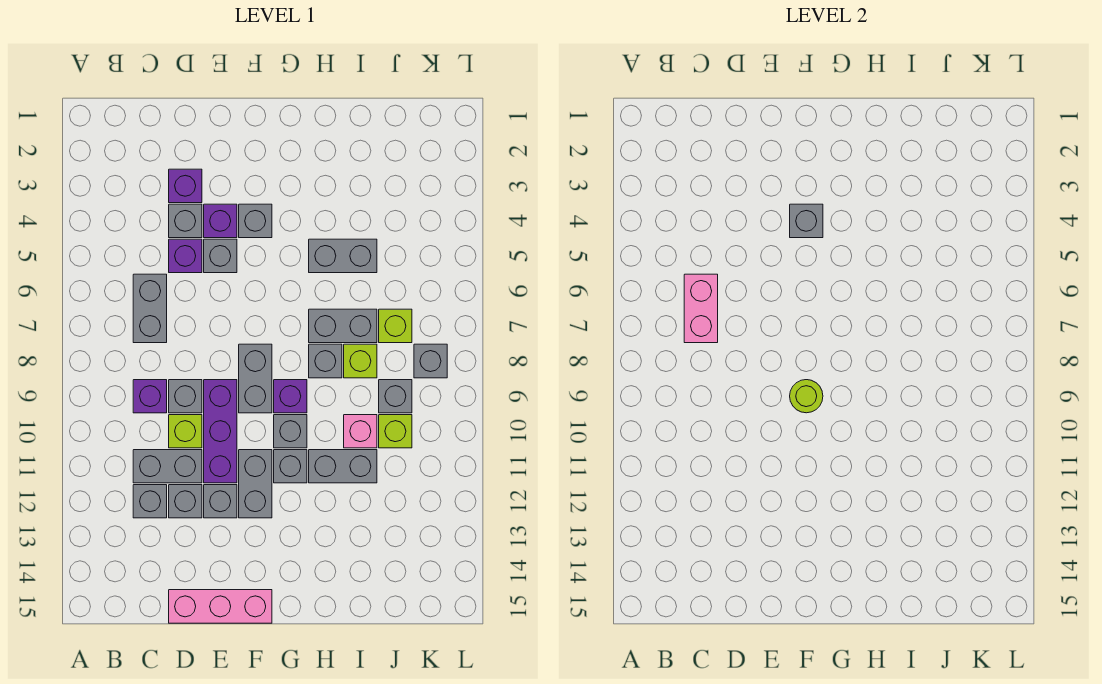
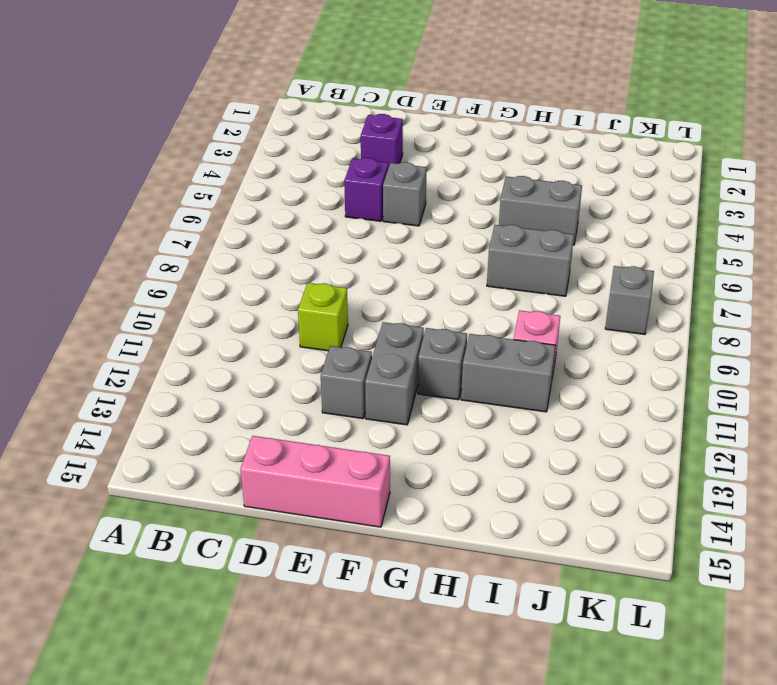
none -> grey 1x2 brick [133,274,167,343]
none -> purple 1x1 brick [133,380,167,413]
none -> grey 1x2 brick [133,450,202,483]
none -> grey 1x1 brick [133,485,167,518]

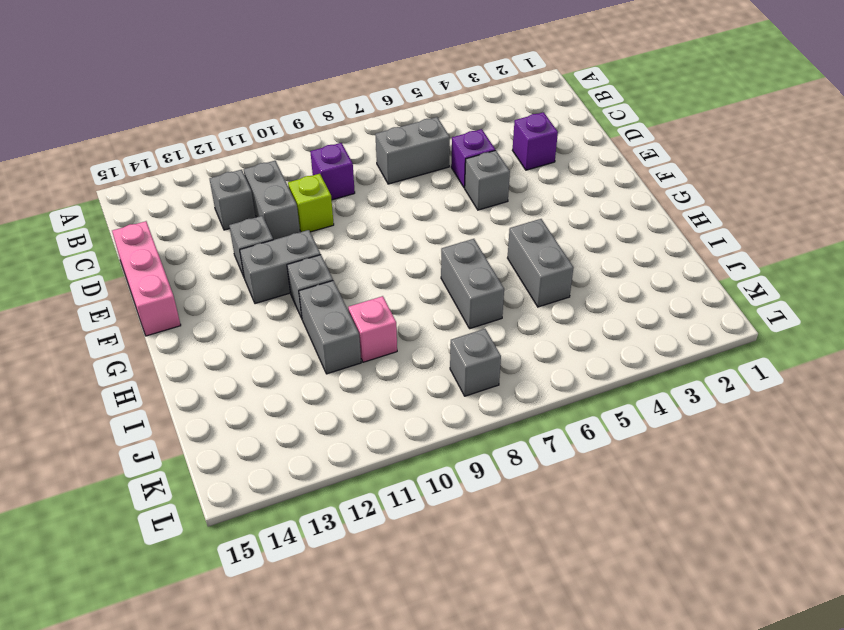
none -> grey 1x1 brick [169,204,202,238]
none -> grey 1x1 brick [169,380,202,413]
none -> grey 1x1 brick [169,485,202,518]
none -> purple 1x1 brick [204,204,237,238]

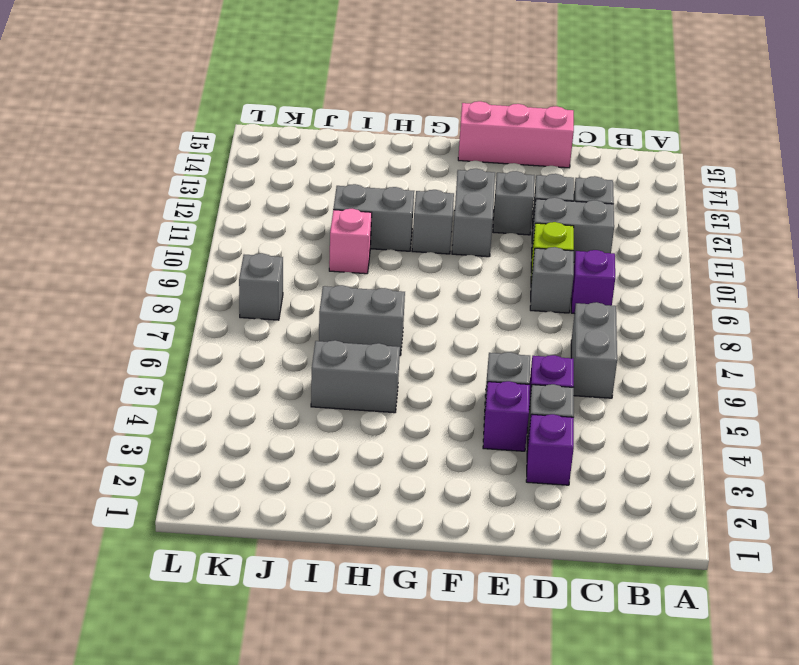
none -> purple 1x3 brick [204,380,237,483]
none -> grey 1x1 brick [239,204,272,238]
none -> grey 1x2 brick [239,344,272,413]
none -> purple 1x1 brick [274,380,307,413]

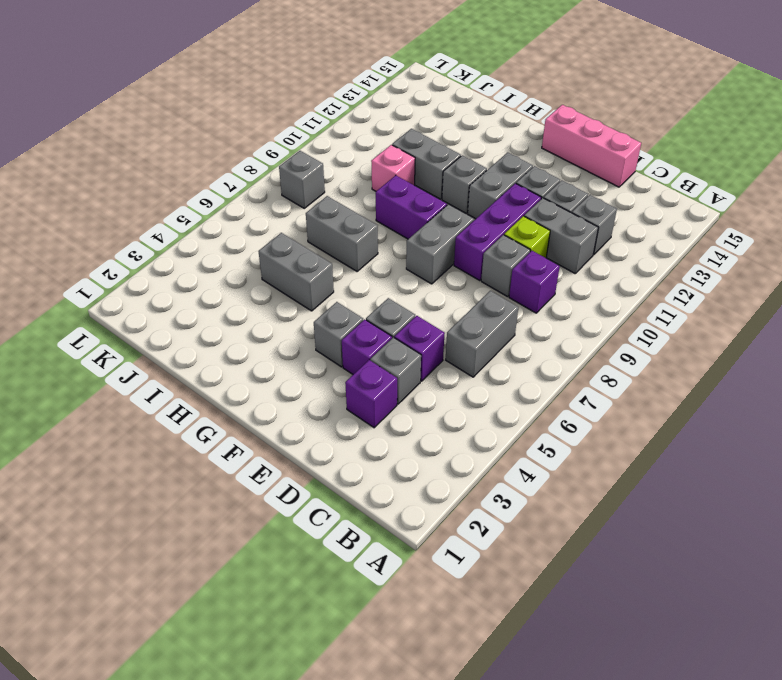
purple 1x2 brick [376,175,447,239] -> purple 1x1 brick [274,380,307,413]
none -> grey 1x1 brick [274,415,307,448]
none -> grey 1x1 brick [309,344,342,378]
none -> lime 1x1 brick [344,344,377,378]
none -> lime 1x1 brick [379,309,412,343]

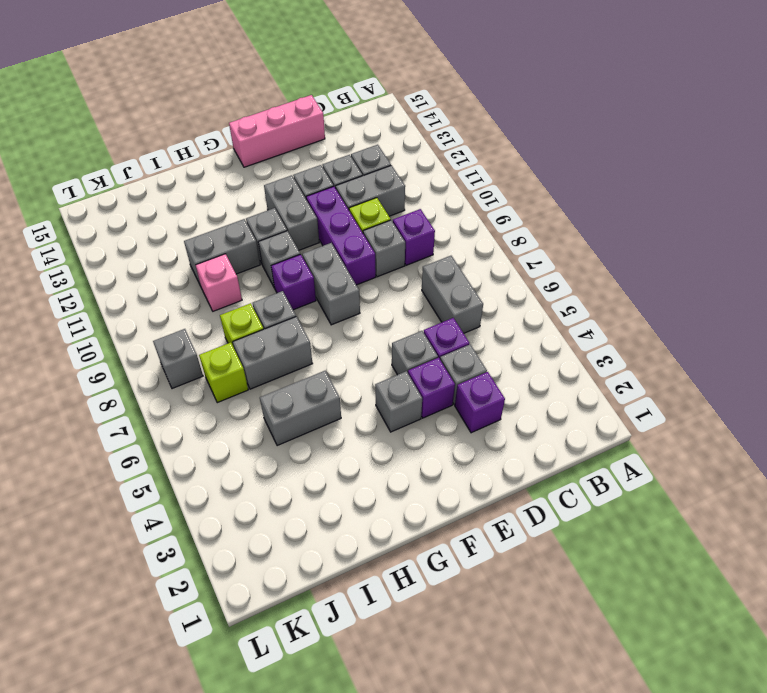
none -> grey 1x1 brick [379,380,412,413]
none -> lime 1x1 brick [379,415,412,448]
none -> pink 1x2 brick [684,274,718,343]
none -> grey 1x1 brick [790,204,823,238]

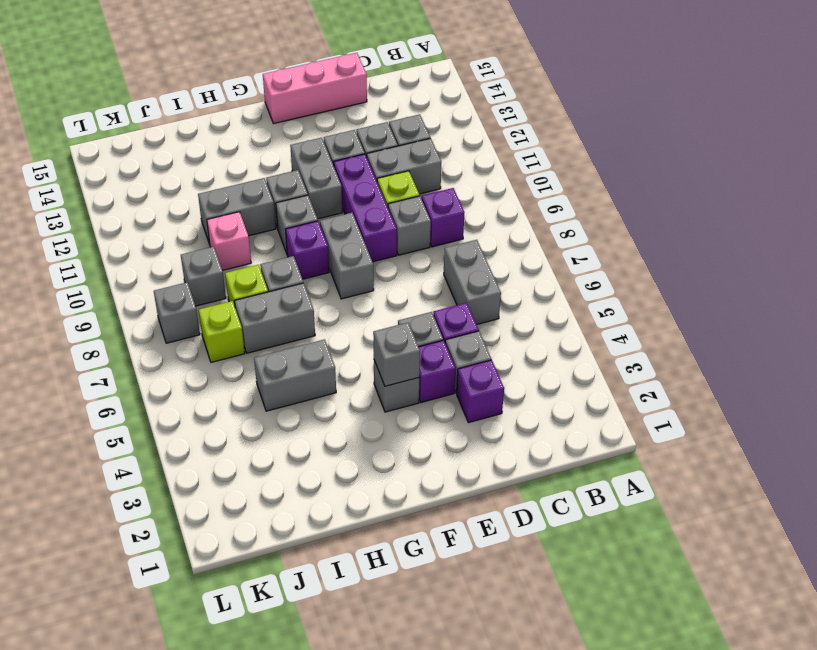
none -> lime 1x1 brick [379,415,412,448]
none -> pink 1x2 brick [684,274,718,343]
none -> lime 1x1 round brick [790,380,823,413]

